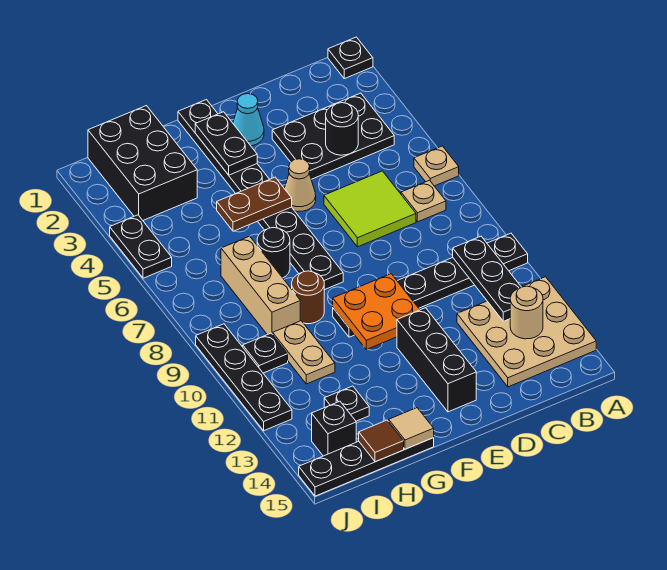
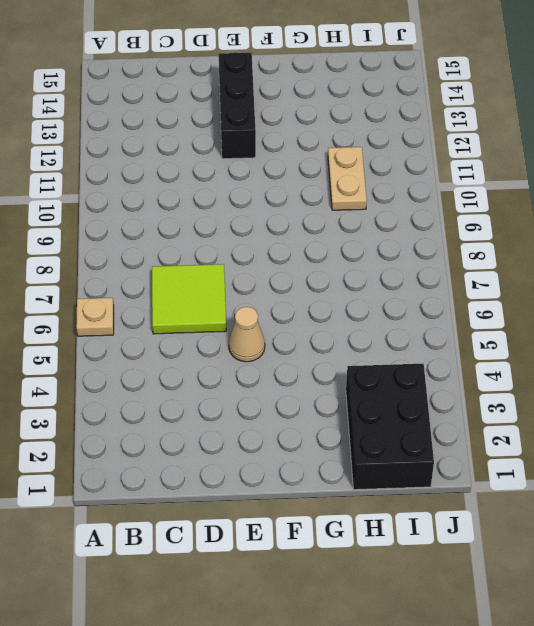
none -> black 1x1 plate [328,37,373,79]
none -> black 1x6 plate [333,233,528,337]
none -> tan 3x3 plate [457,277,596,387]
none -> black 2x3 plate [272,93,394,179]

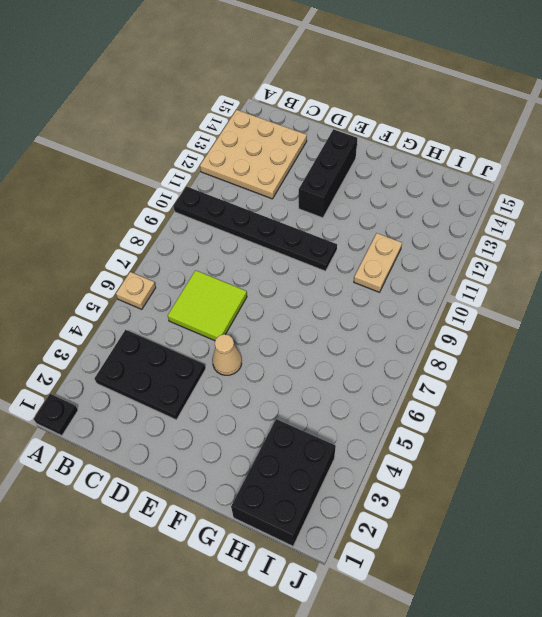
none -> tan 1x1 plate [401,180,446,222]
none -> cyan 1x1 cone [233,94,264,146]
none -> black 1x8 plate [178,100,343,290]
none -> black 1x1 round brick [257,227,290,278]

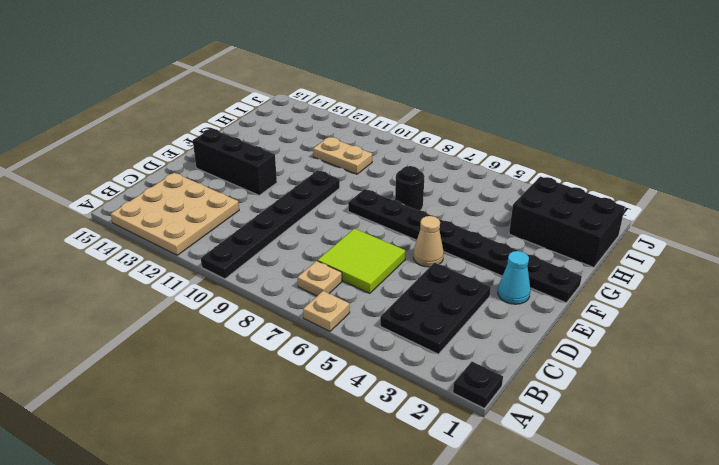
none -> brown 1x1 round brick [292,271,324,324]
none -> black 1x4 plate [299,438,434,496]
none -> tan 1x3 brick [221,236,300,335]
none -> black 1x1 plate [324,386,369,421]

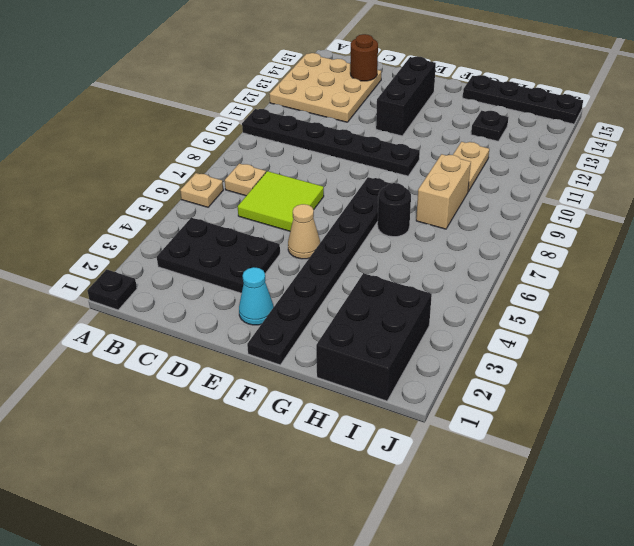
brown 1x1 round brick [350,34,378,81] -> brown 1x1 round brick moved to [292,271,324,324]
tan 1x2 brick [416,154,471,229] -> tan 1x3 brick [221,236,300,335]
none -> black 1x1 plate [243,333,288,373]
none -> black 1x1 brick [312,401,356,456]
none -> black 1x2 plate [110,215,172,278]
none -> black 1x4 plate [196,324,292,431]

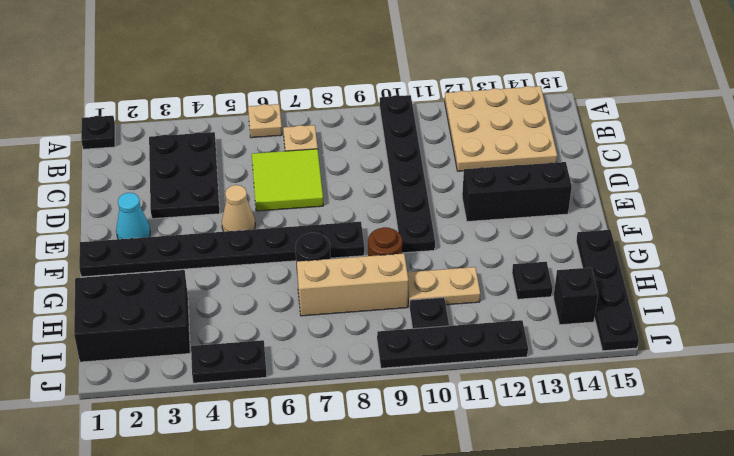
none -> black 1x3 plate [453,236,521,321]
none -> tan 1x1 round brick [510,286,543,339]
none -> black 1x1 round brick [326,103,358,155]
none -> orange 2x2 plate [333,274,420,349]

